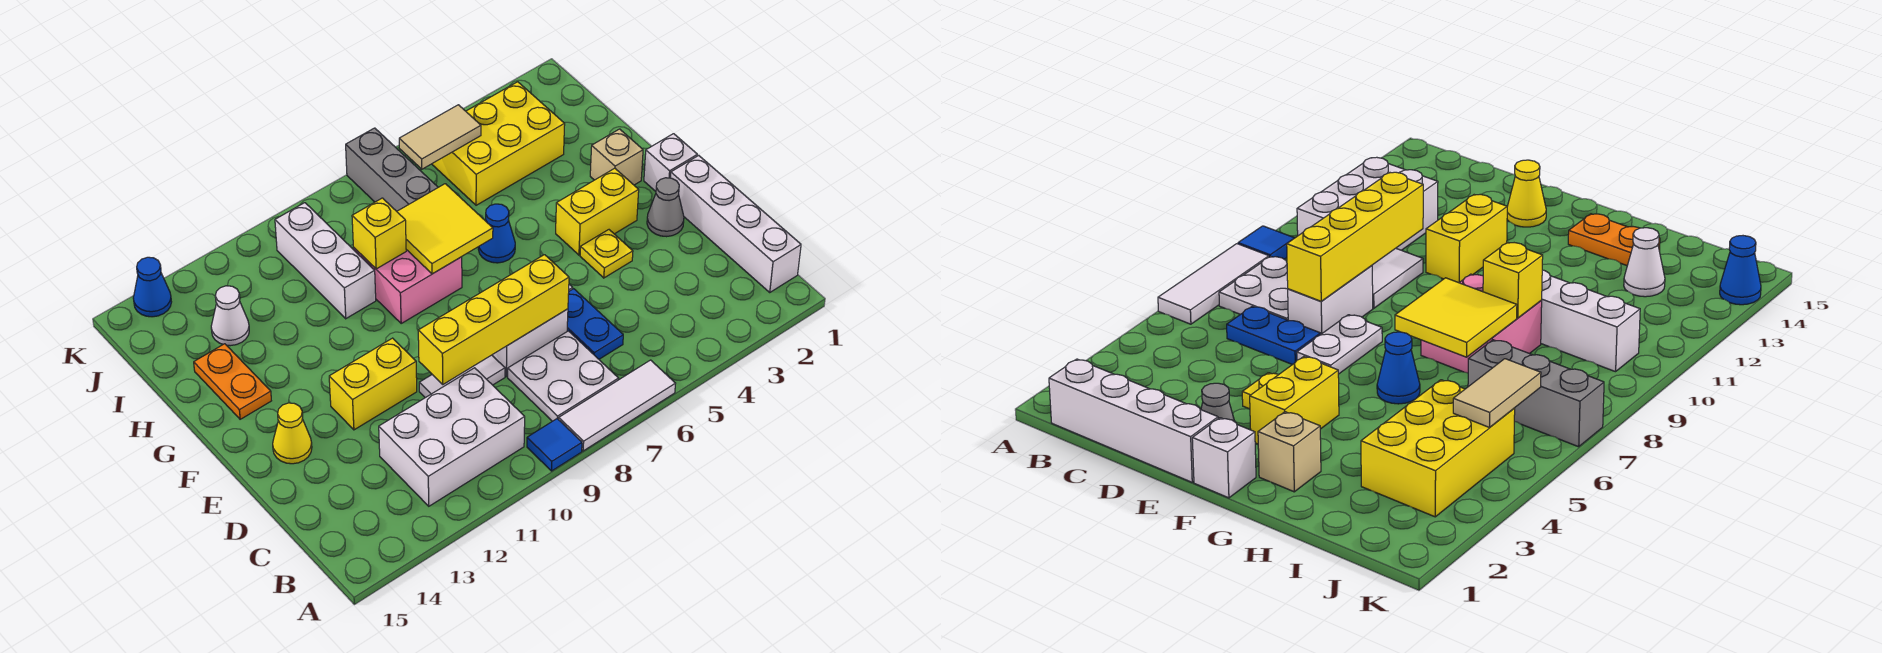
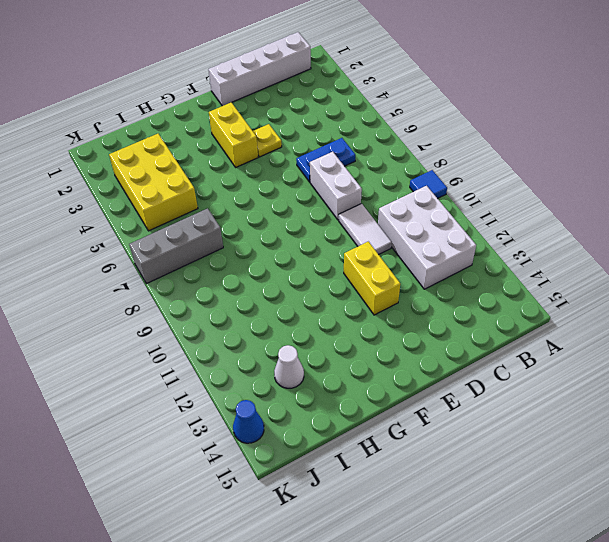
none -> white 1x3 tile [559,360,676,451]
none -> white 2x2 plate [508,331,619,421]
none -> grey 1x1 cone [647,178,684,237]

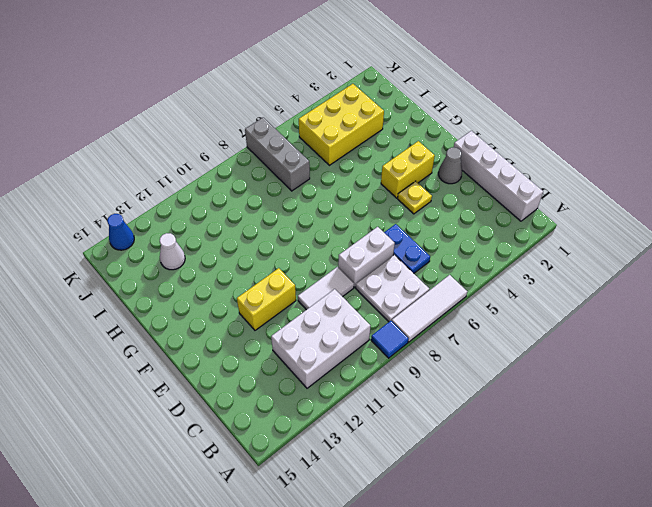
none -> white 1x2 plate [1297,315,1382,374]
none -> yellow 1x1 cone [273,403,312,464]
none -> white 1x1 brick [644,134,697,191]

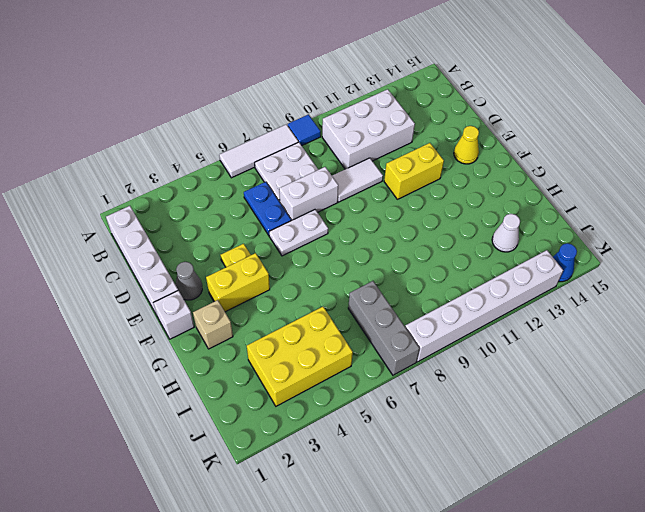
white 1x6 brick [405,250,563,362] -> none
none -> blue 1x1 cone [478,204,515,263]
none -> pink 2x2 brick [354,248,462,323]
none -> orange 1x2 plate [194,344,271,419]

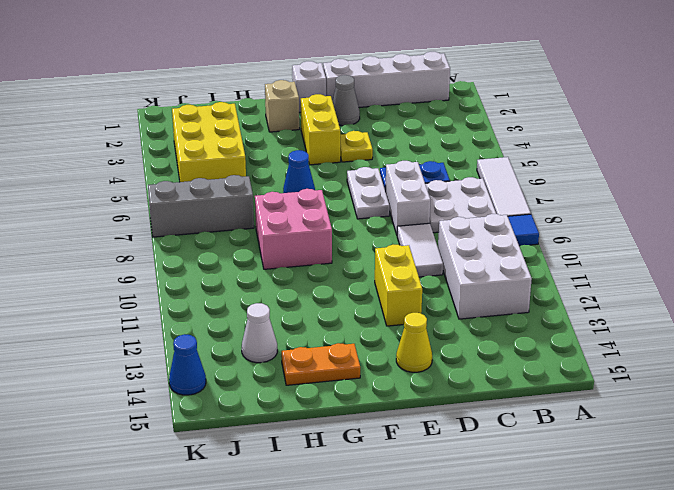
none -> white 1x3 brick [275,203,376,319]
none -> yellow 1x4 brick [418,255,569,384]
none -> yellow 2x2 tile [397,184,493,274]

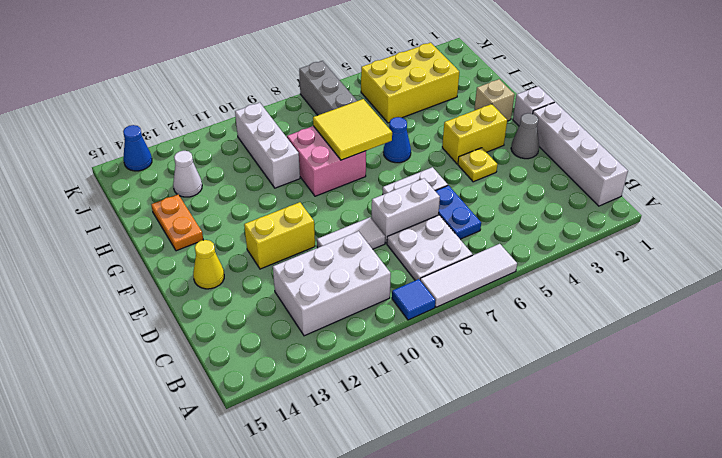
none -> yellow 1x4 brick [418,255,569,384]
none -> yellow 1x1 brick [352,198,406,269]
none -> tan 1x2 tile [399,105,481,169]

